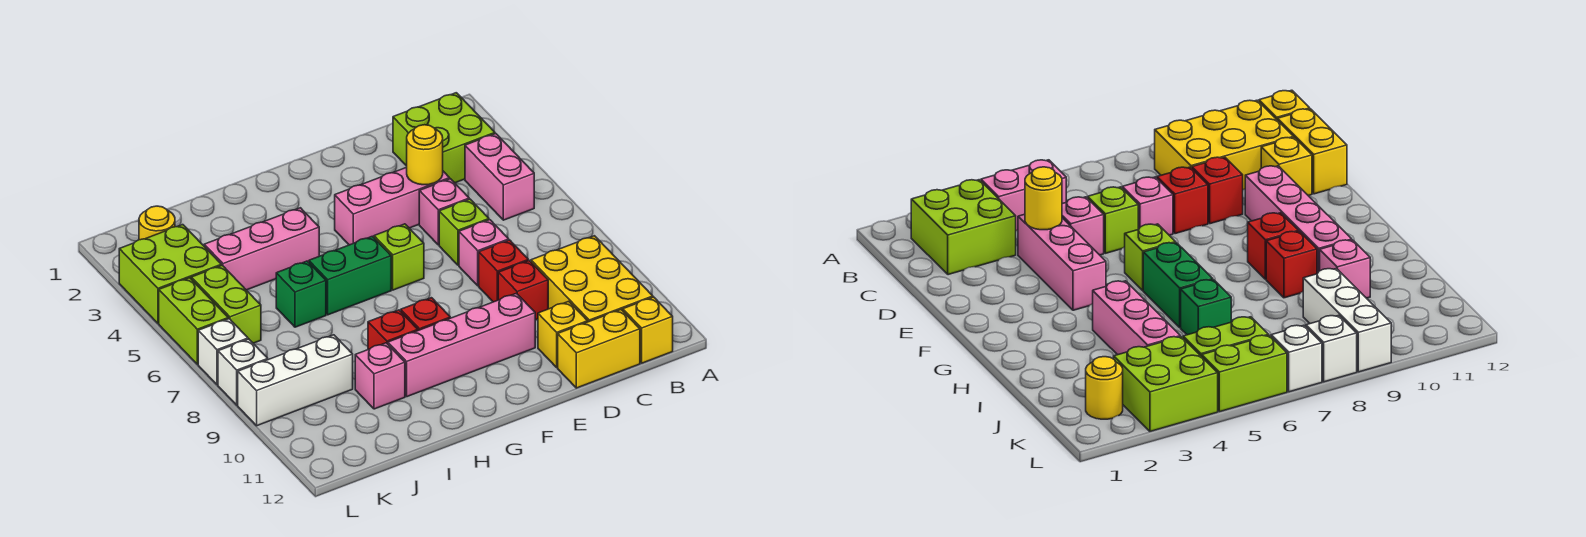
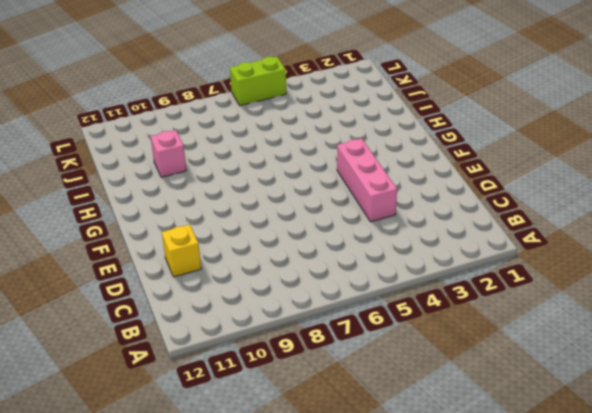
none -> lime 2x2 brick [393,93,495,183]
none -> pink 1x2 brick [465,134,534,220]
none -> yellow 2x3 brick [531,236,653,322]

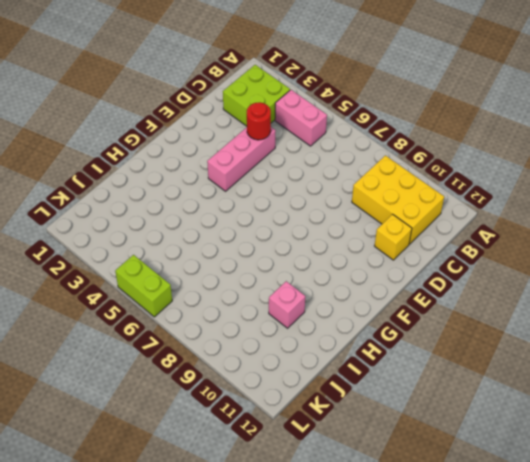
red 1x1 round brick [247,102,271,140] -> yellow 1x1 round brick [407,125,443,185]
none -> yellow 1x1 brick [623,297,673,363]
none -> yellow 1x2 brick [558,310,640,388]
none -> pink 1x1 brick [419,179,469,245]

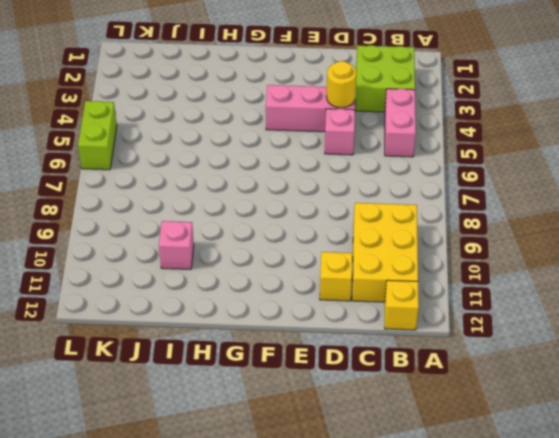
none -> yellow 1x2 brick [558,310,640,388]
none -> lime 1x1 brick [439,199,489,265]
none -> pink 1x1 brick [459,220,509,286]

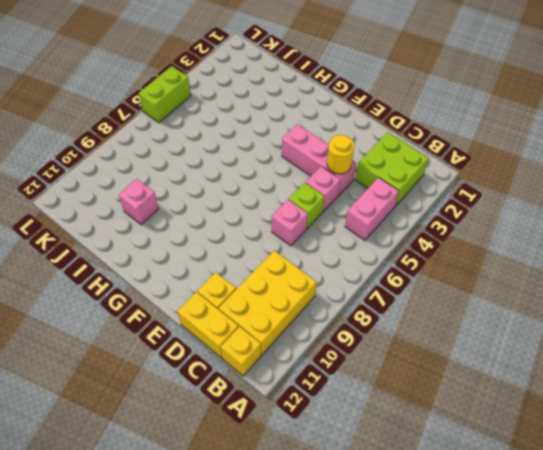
none -> red 1x1 brick [479,240,528,302]
none -> red 1x1 brick [498,260,548,320]
none -> pink 1x4 brick [388,293,535,397]

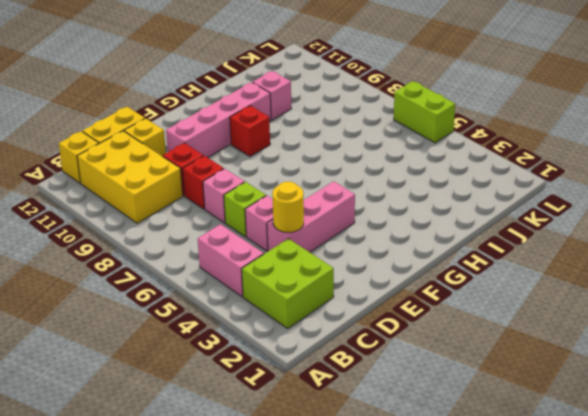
none -> lime 1x1 brick [374,224,424,290]
none -> green 1x2 brick [309,236,391,315]
none -> pink 1x3 brick [204,208,319,290]

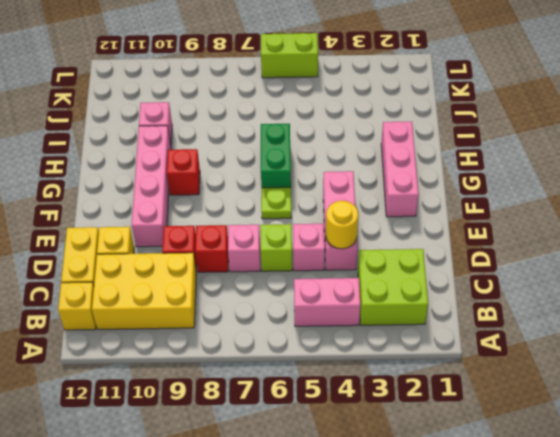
pink 1x3 brick [381,122,419,217] -> pink 1x3 brick moved to [204,208,319,290]
lime 1x1 plate [261,187,291,219] -> lime 1x1 brick [374,224,424,290]
none -> red 1x1 brick [368,310,418,349]
none -> green 1x1 brick [276,261,326,327]
none -> white 1x3 brick [238,335,353,426]

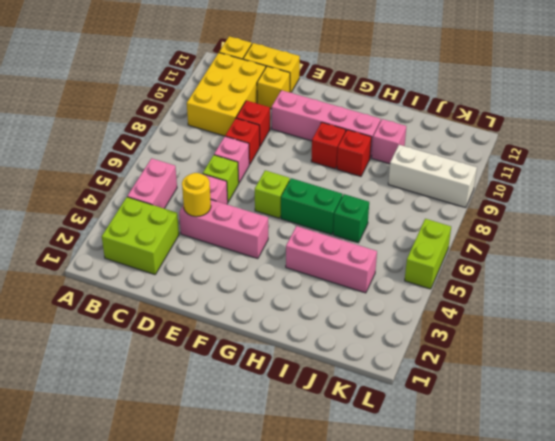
none -> yellow 1x1 round brick [139,206,175,240]
none -> lime 2x2 brick [119,225,221,323]
none -> lime 1x2 brick [191,265,261,343]

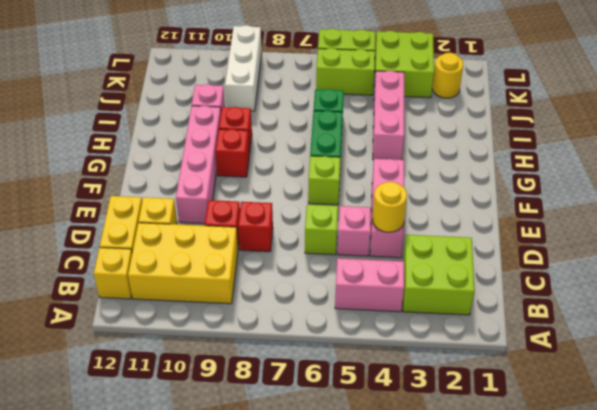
none -> pink 1x1 brick [459,220,509,286]
none -> white 1x1 brick [198,319,248,385]
none -> white 1x1 brick [218,339,268,405]

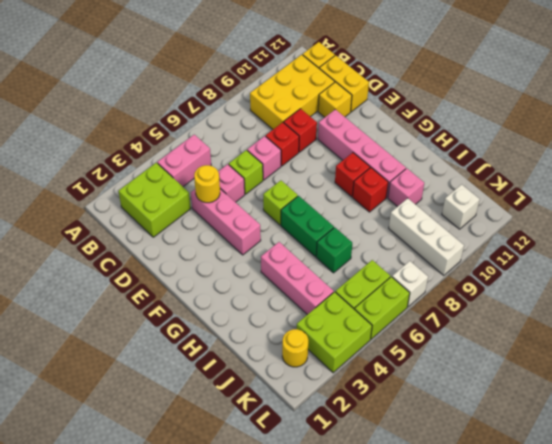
white 1x1 brick [442,184,480,229] -> white 1x1 brick moved to [218,339,268,405]

